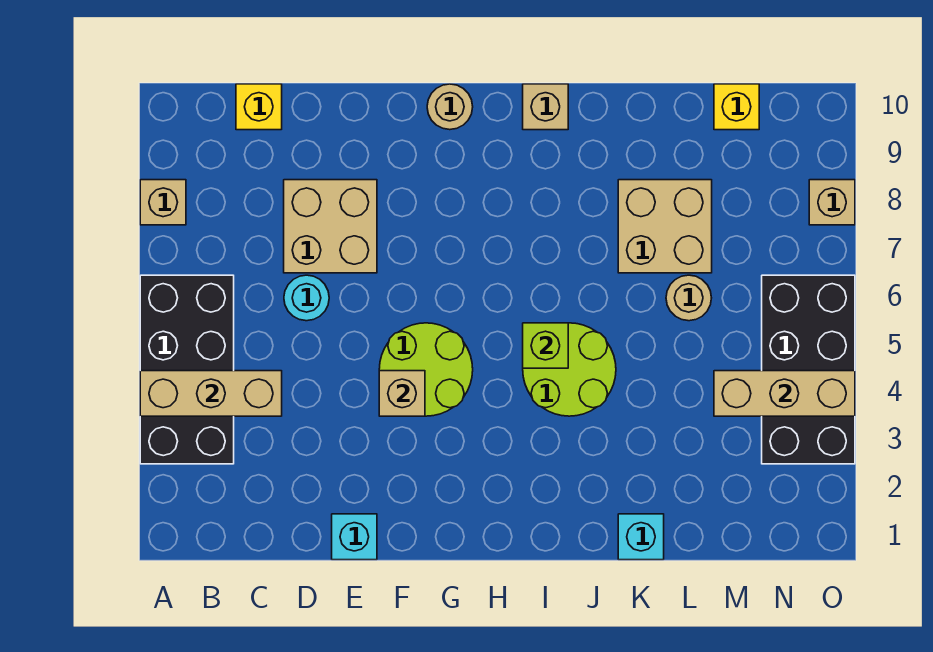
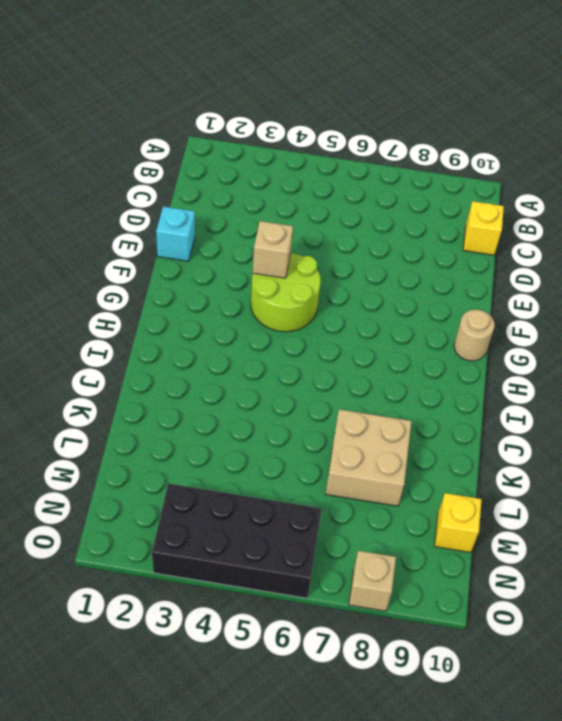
none -> black 2x4 brick [140,275,234,464]
none -> tan 1x1 brick [140,180,186,225]
none -> cyan 1x1 round brick [284,275,329,321]

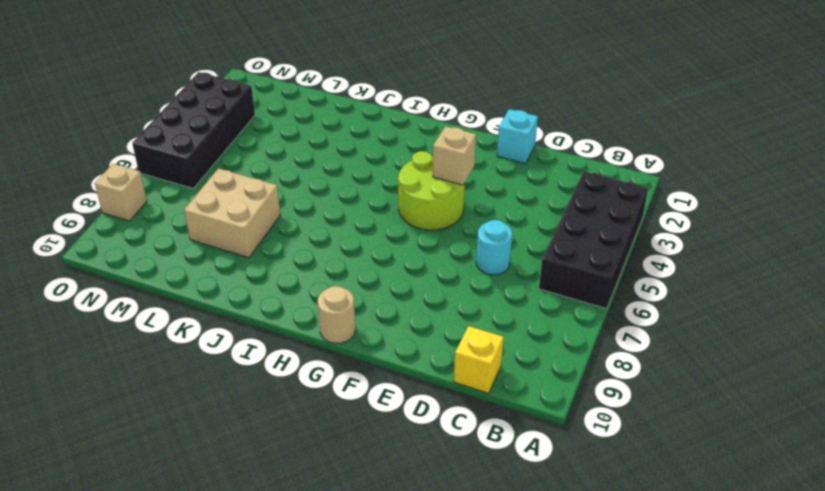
none -> tan 1x1 brick [140,180,186,225]
none -> tan 2x2 brick [284,180,377,273]
none -> lime 2x2 round brick [523,323,616,416]

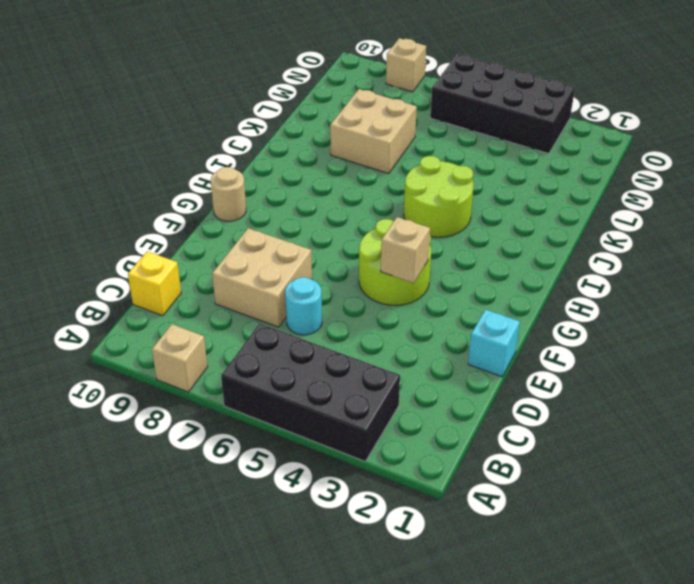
none -> tan 1x1 brick [523,84,568,130]
none -> cyan 1x1 brick [618,514,664,560]
none -> tan 1x1 round brick [666,275,711,321]

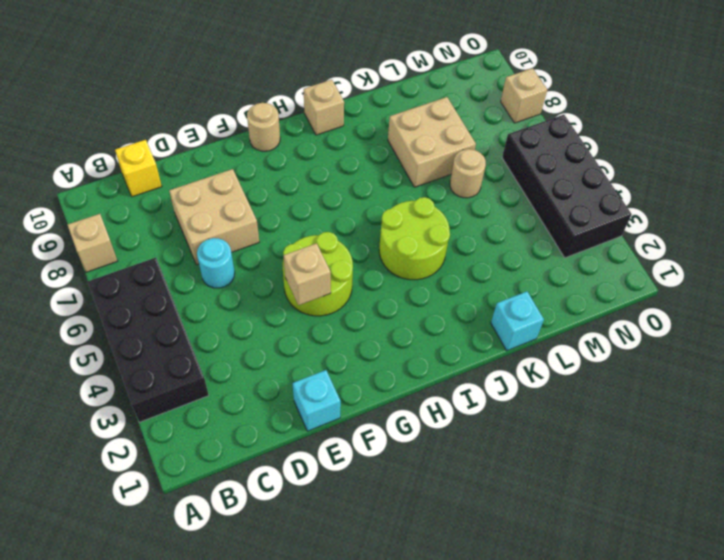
none -> yellow 1x1 brick [714,84,759,130]
none -> tan 1x3 brick [140,371,282,416]
none -> lime 1x1 brick [523,323,568,368]

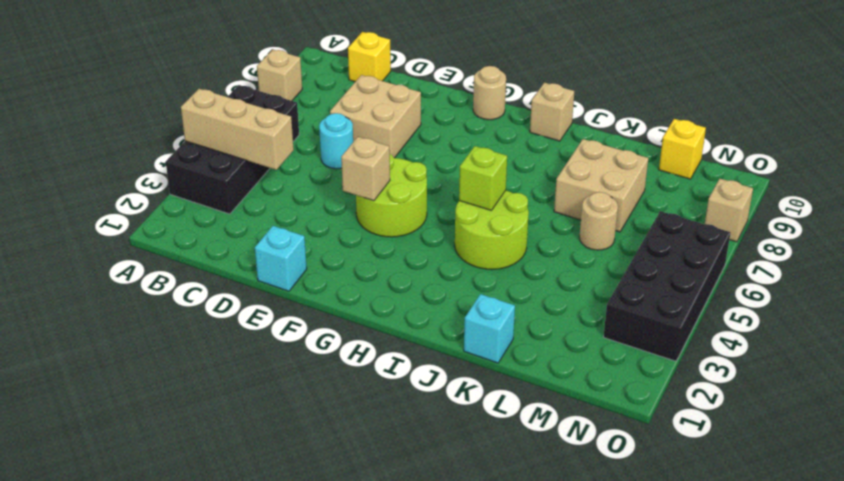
none -> tan 1x3 brick [714,371,855,416]

